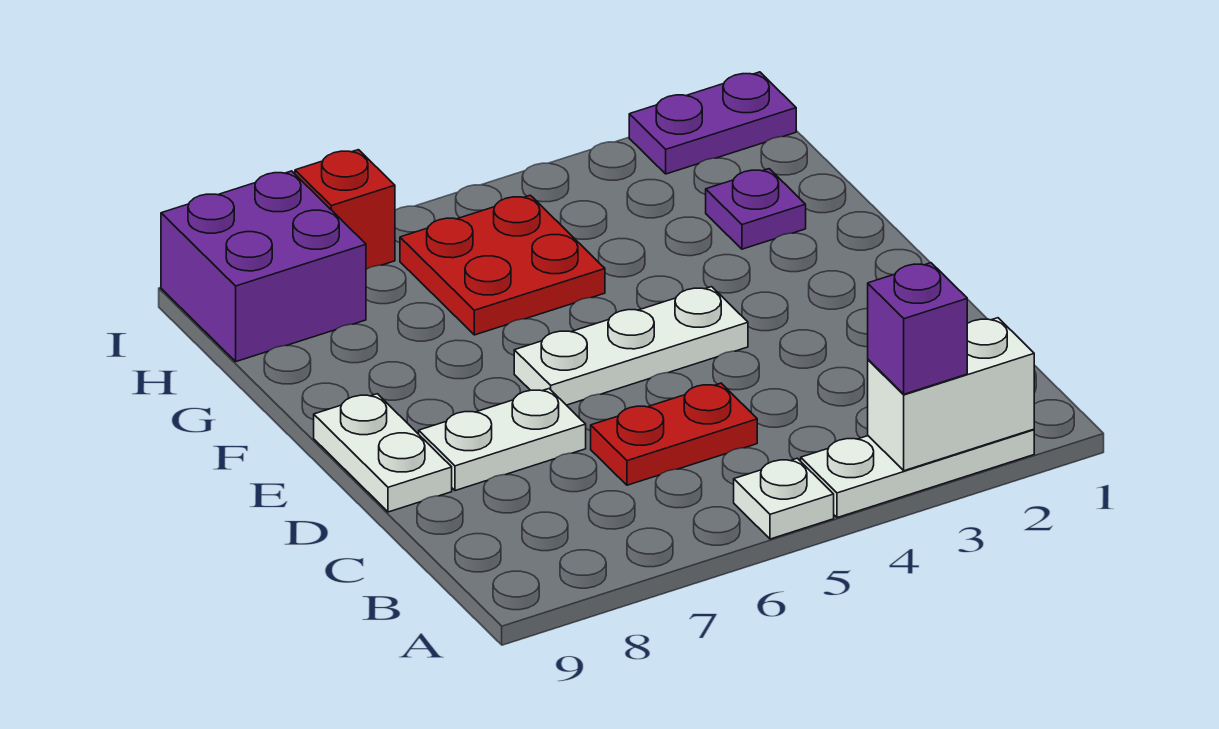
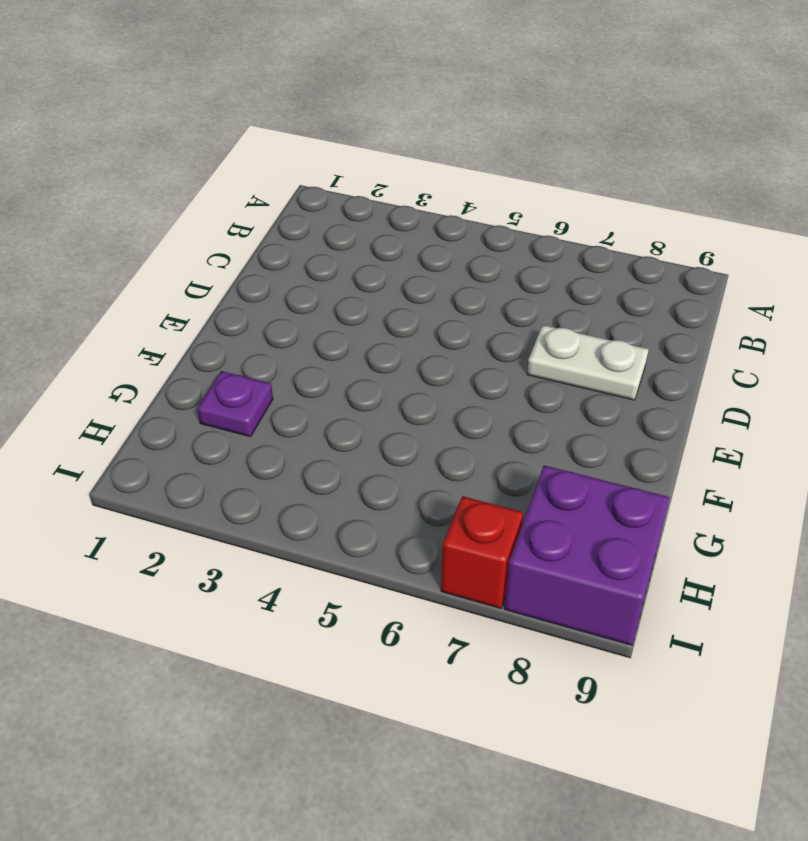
none -> white 1x3 plate [801,429,1034,518]
none -> white 1x1 plate [734,458,834,539]
none -> red 1x2 plate [591,383,757,485]

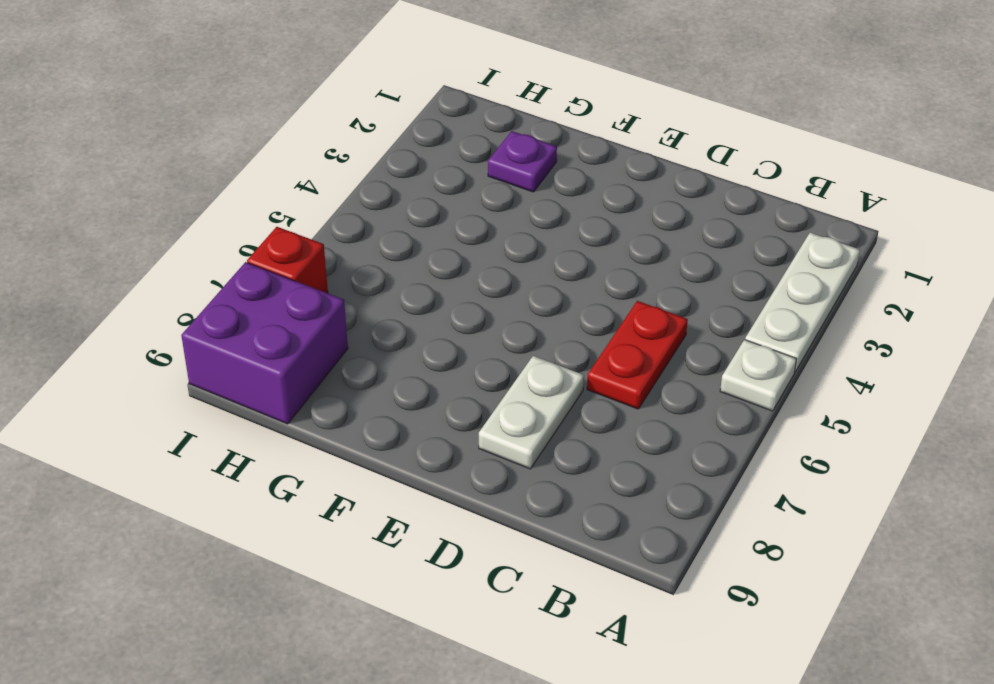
none -> white 1x2 plate [314,394,452,512]
none -> white 1x3 plate [514,287,748,405]
none -> red 2x2 plate [400,195,605,335]

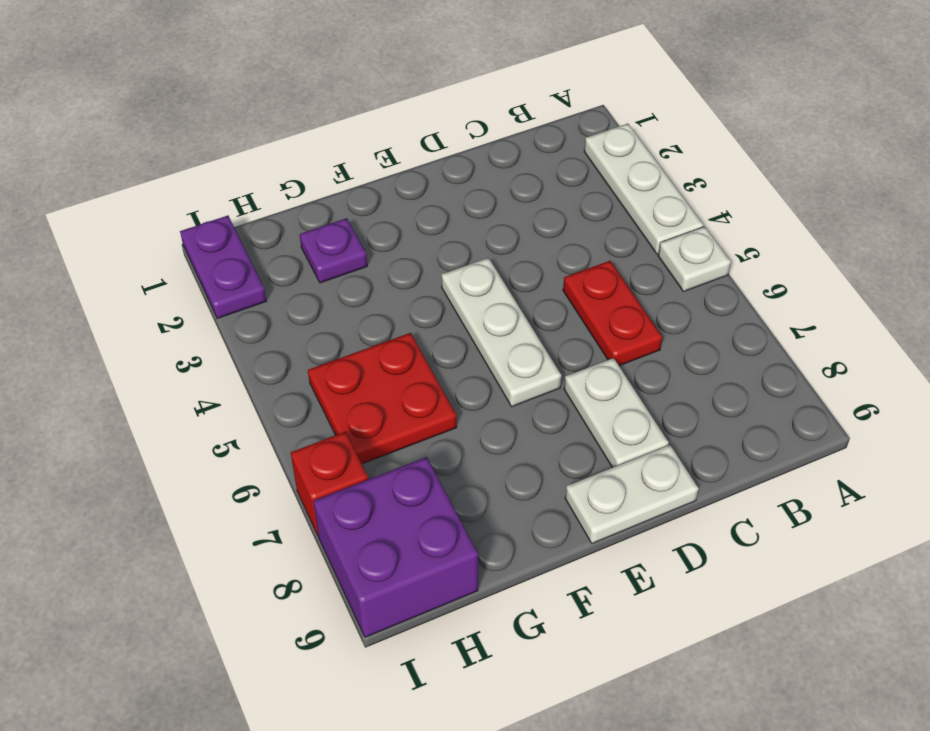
none -> white 1x2 brick [868,318,1034,471]
none -> purple 1x1 brick [868,263,967,394]

